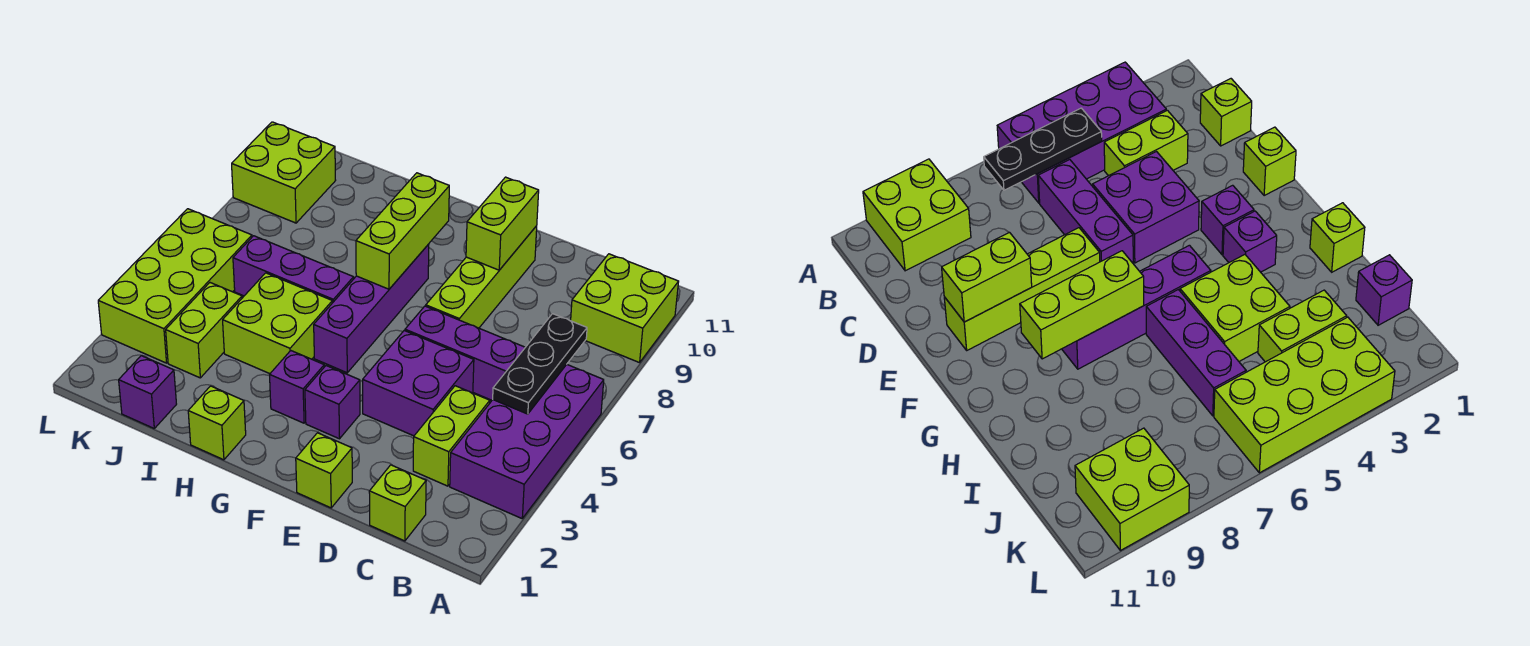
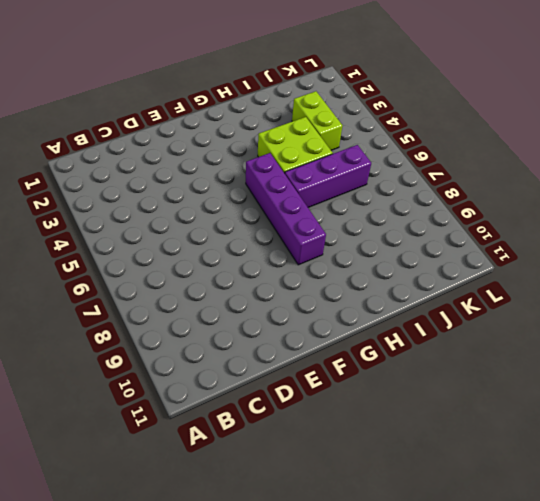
none -> purple 2x4 brick [450,365,604,518]
none -> lime 2x2 brick [571,254,679,363]
none -> lime 1x1 brick [369,465,426,541]

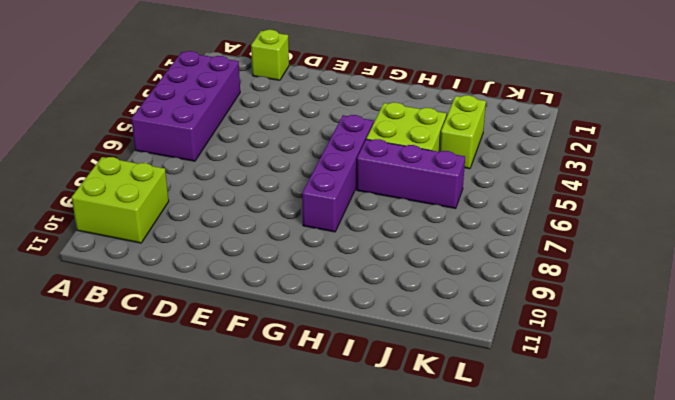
none -> lime 1x2 brick [413,386,490,486]
none -> purple 1x3 brick [405,306,525,400]
none -> purple 2x2 brick [363,331,474,436]

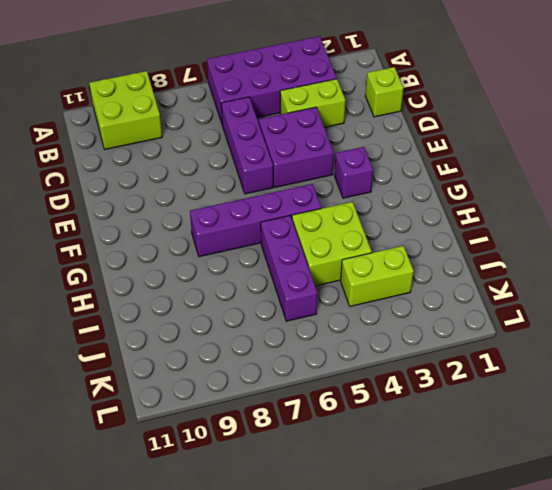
none -> lime 1x1 brick [296,433,352,508]
none -> lime 1x4 brick [426,226,537,328]
none -> purple 1x1 brick [270,351,324,423]

